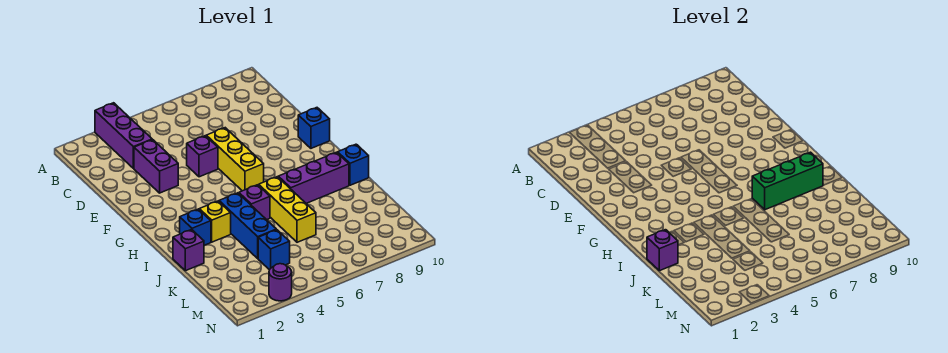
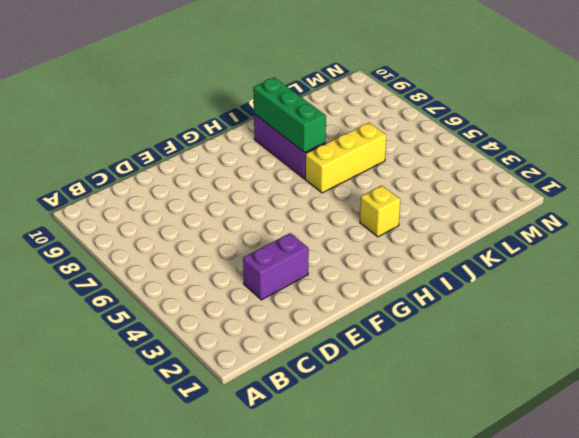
none -> purple 1x3 brick [95,103,152,169]
none -> purple 1x1 brick [187,136,218,177]
none -> yellow 1x3 brick [206,128,264,191]

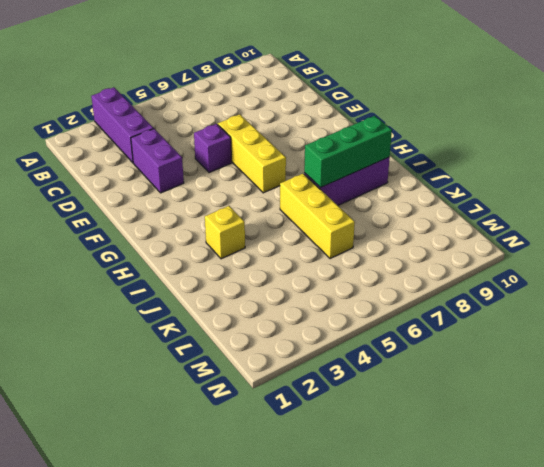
none -> blue 1x1 brick [298,108,330,148]
none -> blue 1x1 brick [180,209,211,245]
none -> blue 1x3 brick [219,193,276,258]

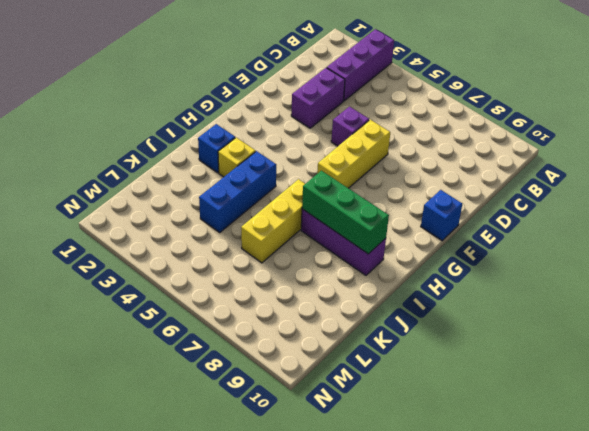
none -> purple 1x1 brick [239,185,270,220]
none -> blue 1x1 brick [338,144,369,185]
none -> purple 1x1 brick [173,230,204,271]

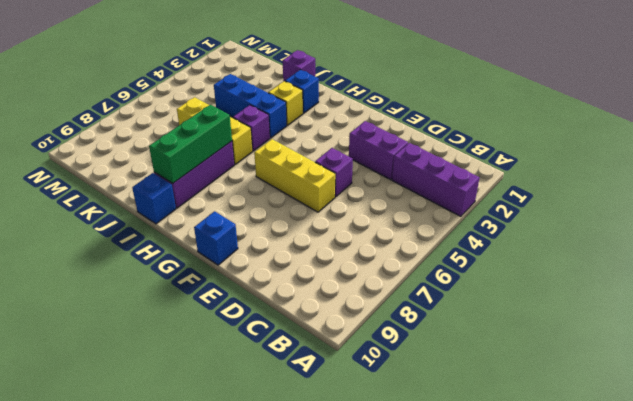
none -> blue 1x1 brick [258,230,290,270]
none -> purple 1x1 round brick [269,264,292,301]
none -> purple 1x1 brick [647,230,678,271]

